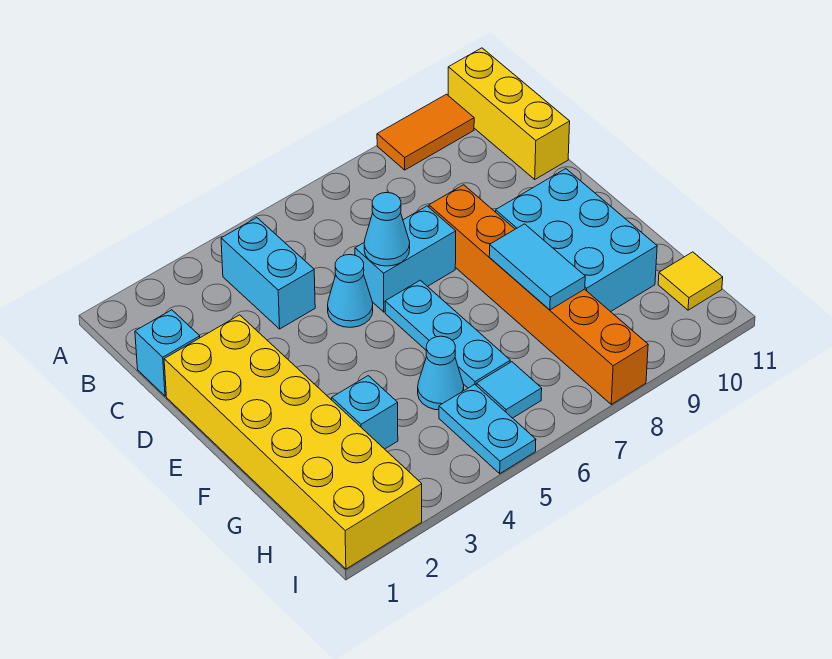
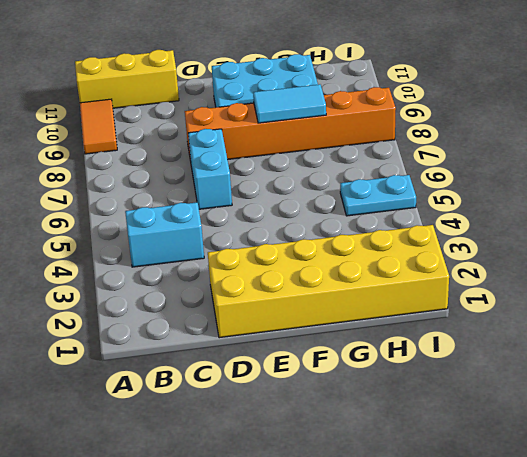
none -> cyan 1x1 brick [135,310,200,396]
none -> cyan 1x1 cone [328,255,373,327]
none -> cyan 1x3 plate [385,280,510,388]

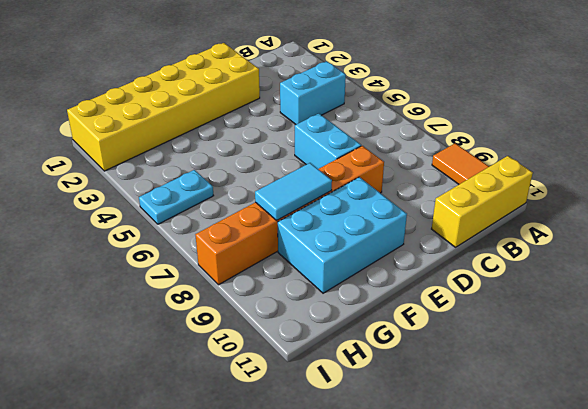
none -> cyan 1x1 brick [135,310,200,396]
none -> cyan 1x1 cone [328,255,373,327]
none -> cyan 1x3 plate [385,280,510,388]

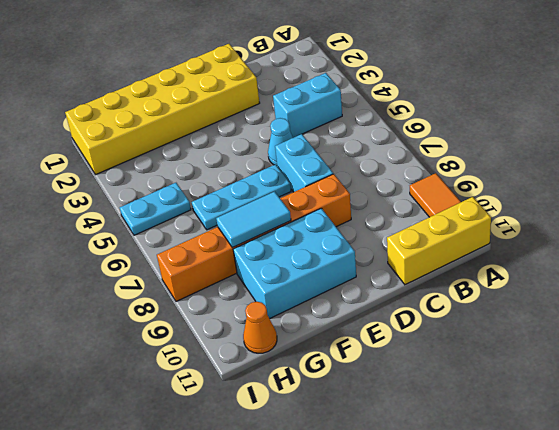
orange 1x1 cone [243,302,277,353] -> yellow 1x1 tile [658,252,723,310]
none -> cyan 1x1 brick [135,310,200,396]
none -> cyan 1x1 brick [332,376,398,449]
none -> cyan 1x1 cone [418,336,464,410]

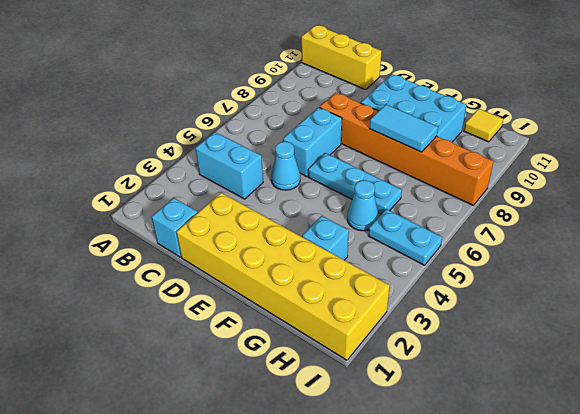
none -> orange 1x2 tile [377,94,474,170]
none -> cyan 1x1 tile [476,362,542,418]
none -> cyan 1x1 cone [364,193,410,266]

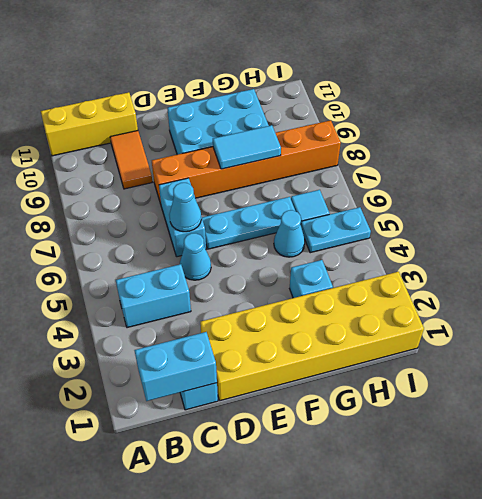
cyan 1x2 brick [134,332,217,401] -> none
orange 1x2 tile [110,131,152,189] -> orange 1x2 tile moved to [377,94,474,170]
none -> yellow 1x1 tile [658,252,723,310]

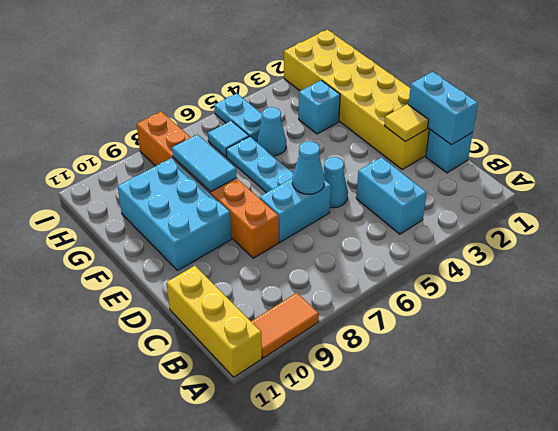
cyan 1x2 brick [408,72,478,145] -> none
yellow 1x1 tile [384,104,429,142] -> yellow 1x1 tile moved to [658,252,723,310]

